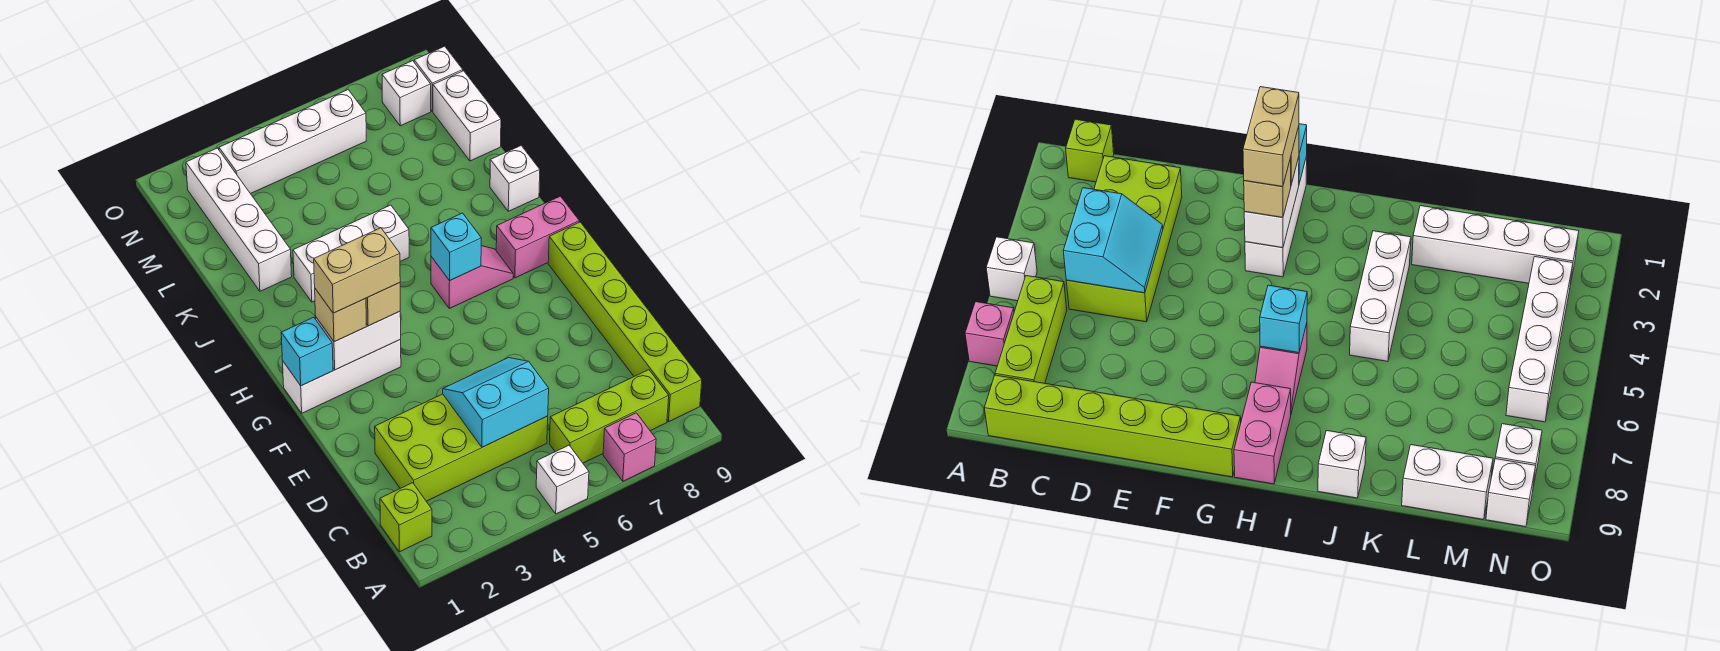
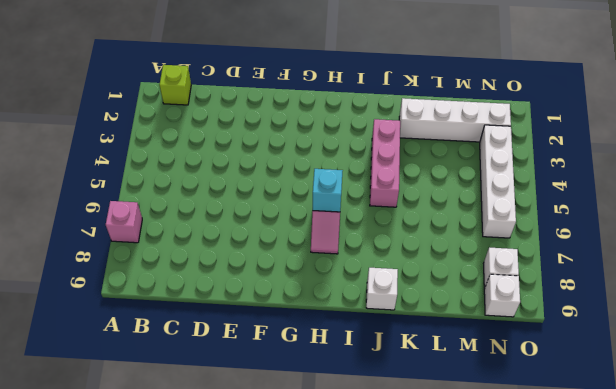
pink 1x3 brick [370,119,400,207] -> white 1x3 brick [293,205,409,302]
none -> white 1x1 brick [536,445,589,514]
none -> lime 1x3 brick [549,370,669,463]
none -> lime 1x6 brick [548,222,702,422]

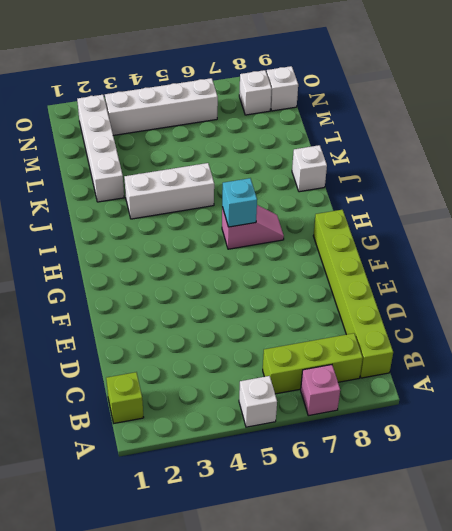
none -> lime 2x4 brick [375,394,548,501]
none -> white 1x3 brick [283,340,401,413]
none -> pink 1x2 brick [496,196,579,278]

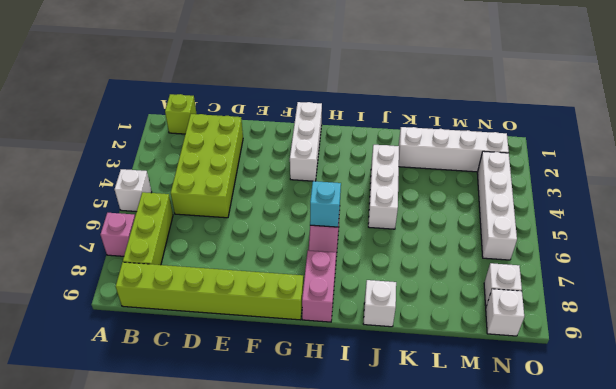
none -> white 1x2 brick [433,71,501,161]
none -> cyan 2x2 slope [443,358,549,447]
none -> cyan 1x1 brick [281,317,333,386]

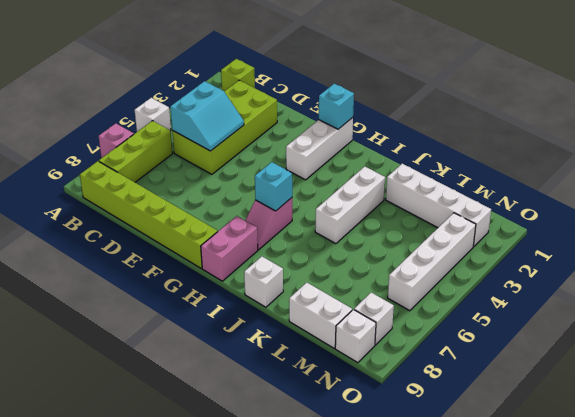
none -> white 1x2 brick [316,311,401,370]
none -> tan 1x1 brick [315,289,366,342]
none -> tan 1x1 brick [366,283,400,326]

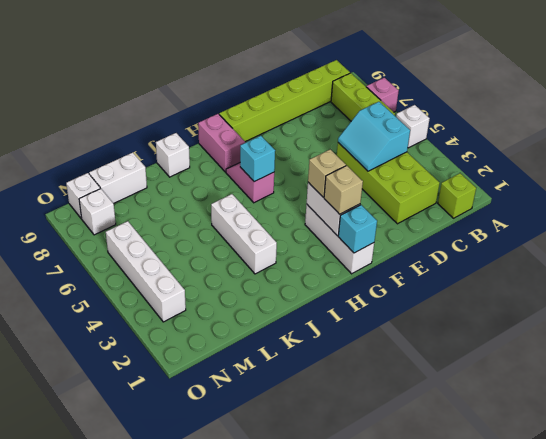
none -> white 1x4 brick [186,148,292,291]
none -> tan 1x2 brick [314,228,400,313]

